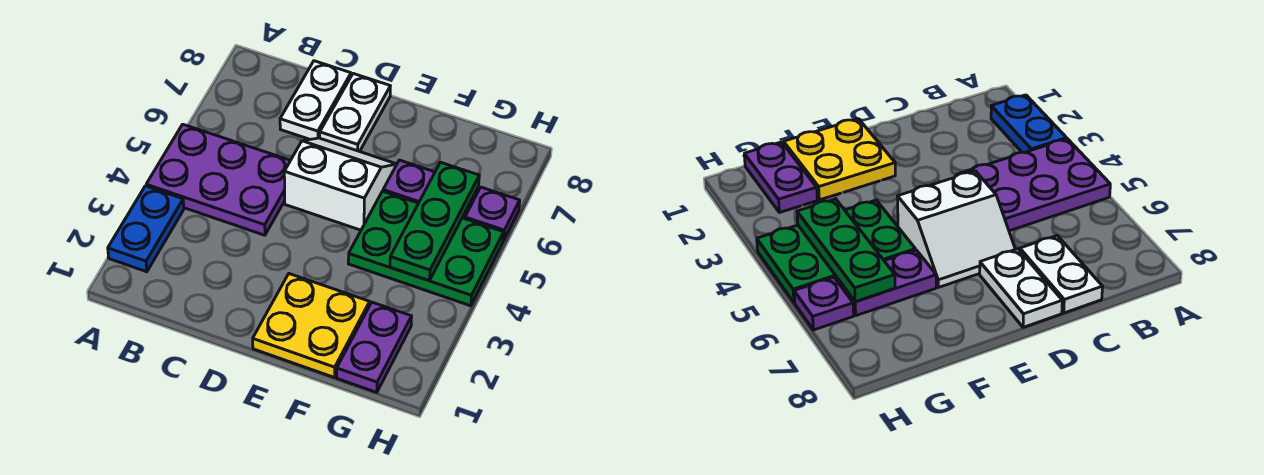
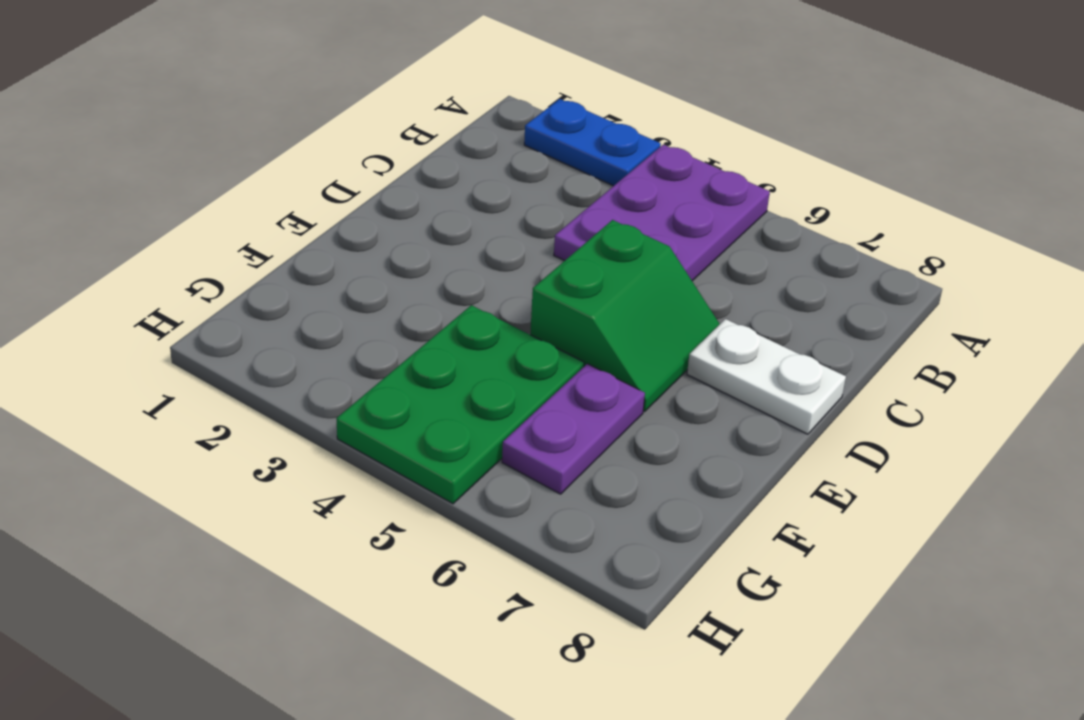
green 2x2 slope [530,220,720,412] -> white 2x2 slope [284,138,397,230]
none -> white 1x2 plate [280,61,351,139]
none -> yellow 2x2 plate [253,274,370,378]

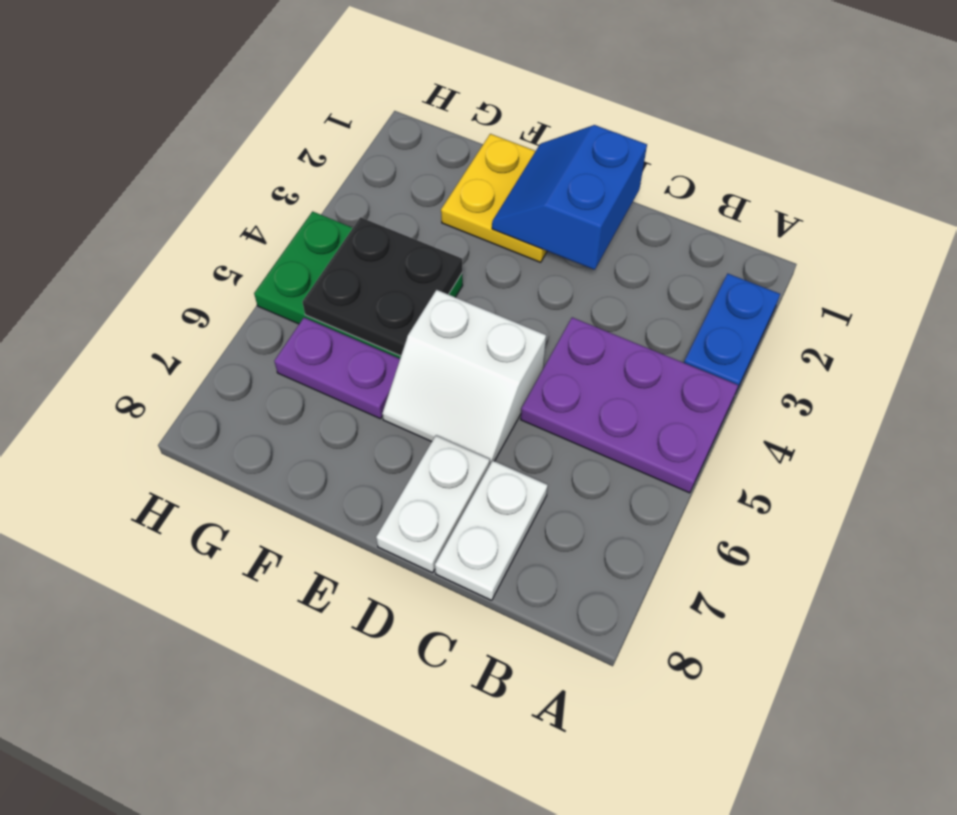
blue 2x2 slope [492,125,647,270] -> none
black 2x2 plate [303,217,462,356] -> green 1x3 plate [390,162,479,281]
none -> purple 1x2 plate [337,302,412,392]
none -> purple 1x1 plate [465,187,520,241]

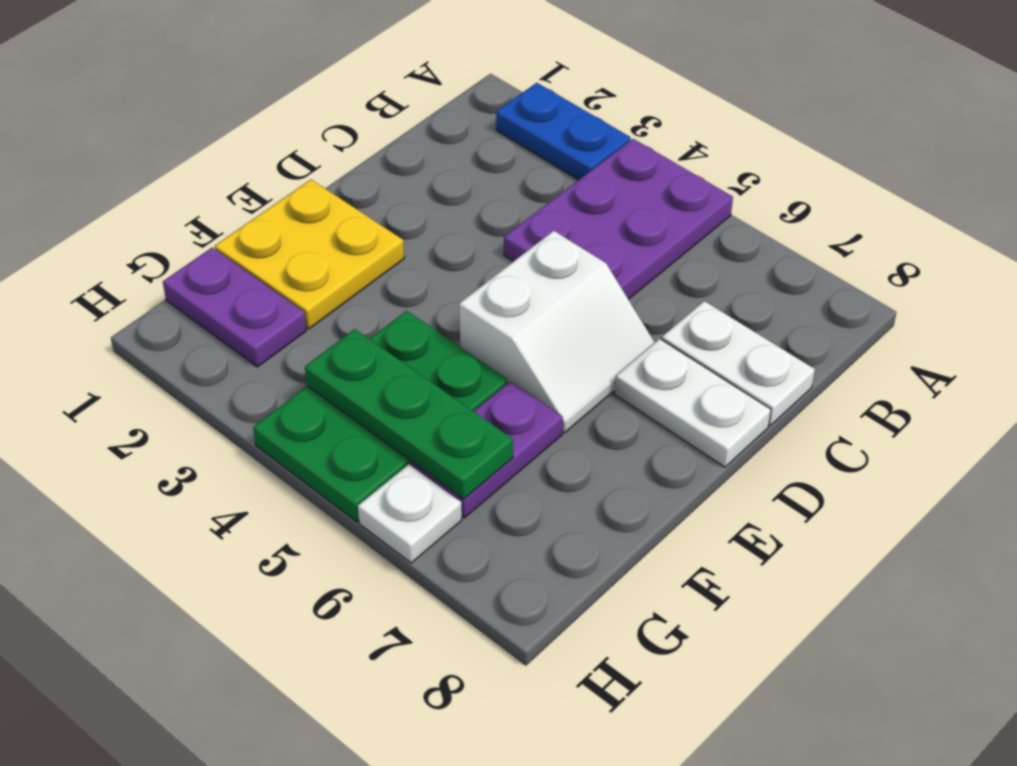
white 1x1 plate [358,464,462,563] -> purple 1x1 plate [465,187,520,241]

